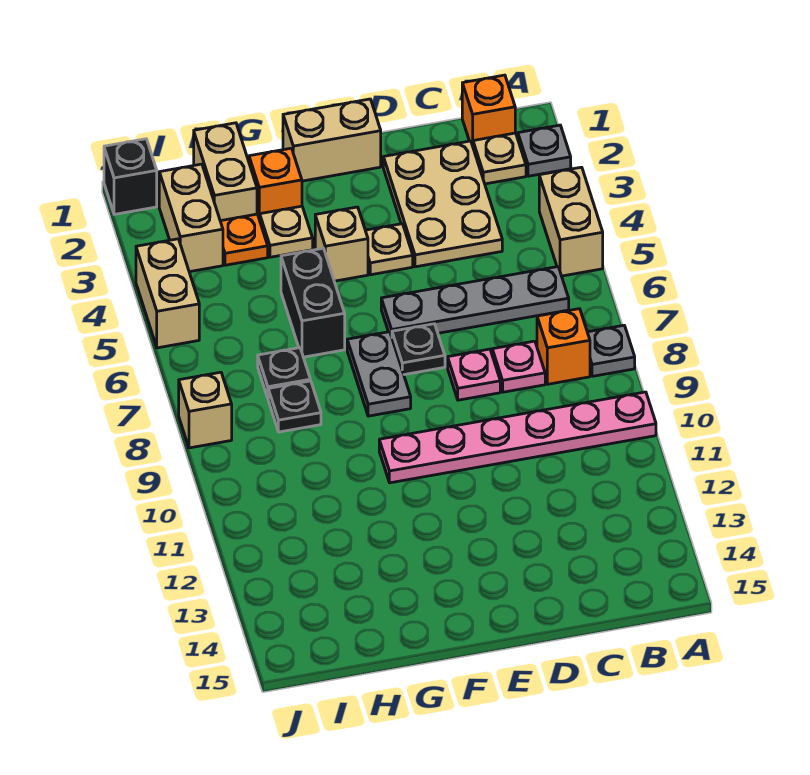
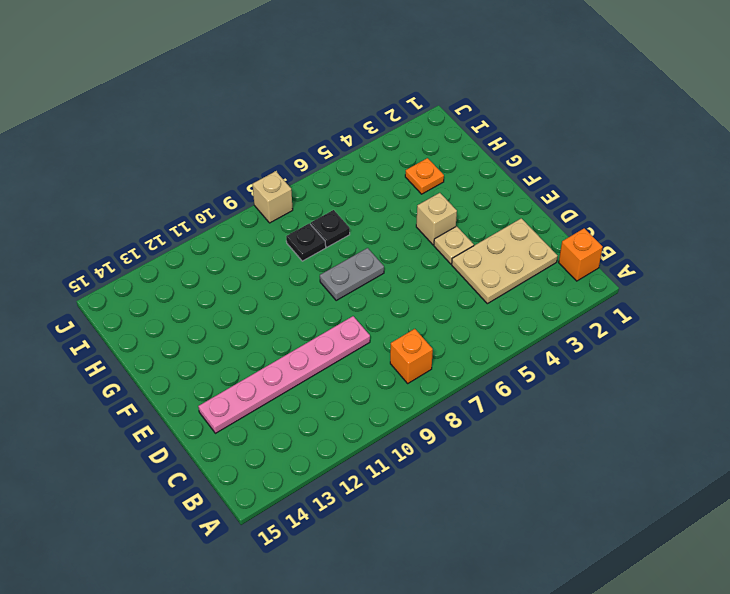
pink 1x6 plate [198,316,370,433] -> pink 1x6 plate turned to [379,392,656,483]
none -> grey 1x1 plate [518,125,571,176]
none -> tan 1x2 brick [539,167,603,276]
none -> grey 1x1 plate [587,325,635,376]

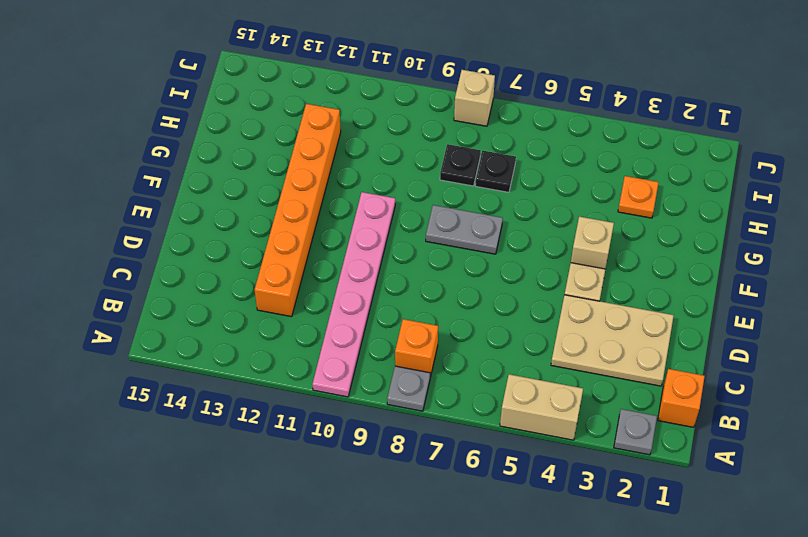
orange 1x6 brick [255,104,341,317] -> none
none -> tan 1x1 plate [473,133,526,184]
none -> grey 1x4 plate [381,267,569,336]
none -> pink 1x1 plate [492,341,545,392]

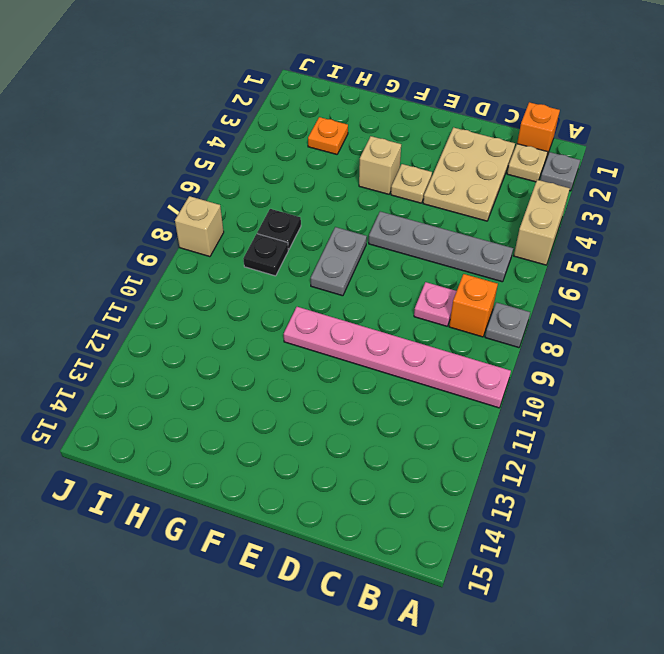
none -> pink 1x1 plate [448,349,500,400]
none -> tan 1x2 brick [283,99,381,181]
none -> black 1x1 plate [392,324,445,375]

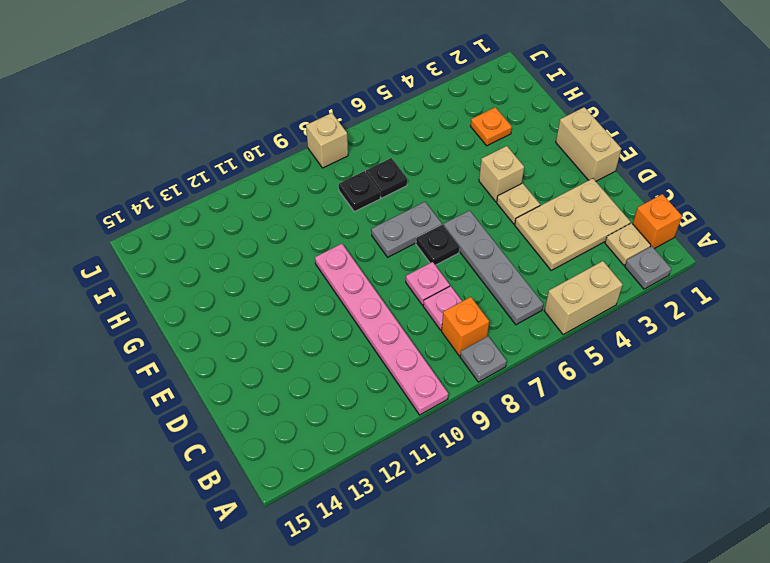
none -> orange 1x1 brick [249,148,302,220]
none -> tan 1x1 plate [260,206,313,257]
none -> black 1x2 brick [281,248,345,357]

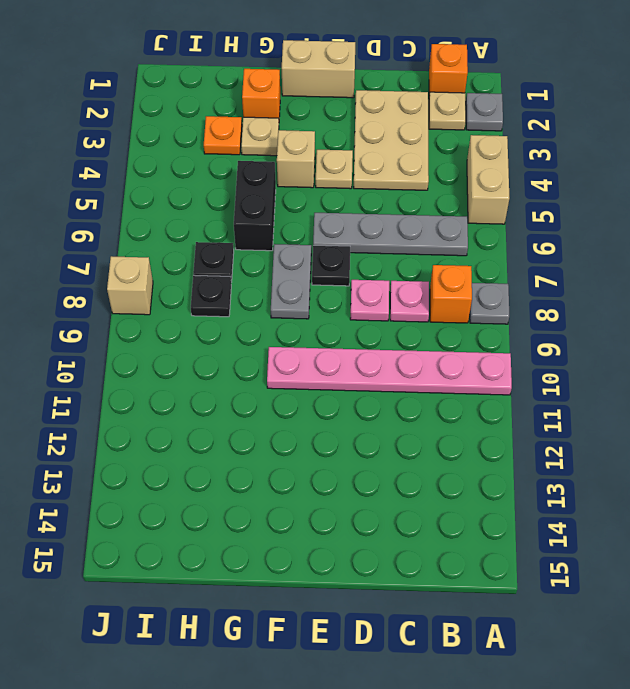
none -> tan 1x2 brick [194,123,257,221]
none -> tan 1x2 brick [159,164,223,272]
none -> black 1x1 brick [104,139,157,214]

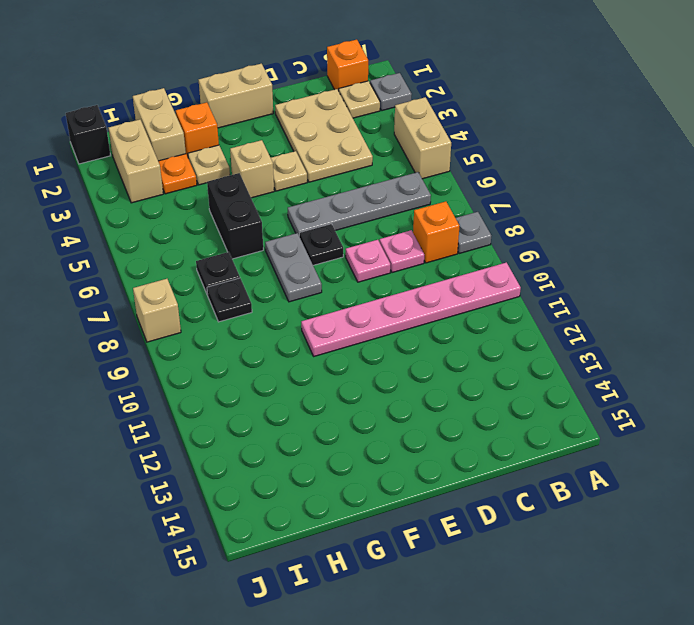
none -> tan 1x2 brick [136,239,199,348]

